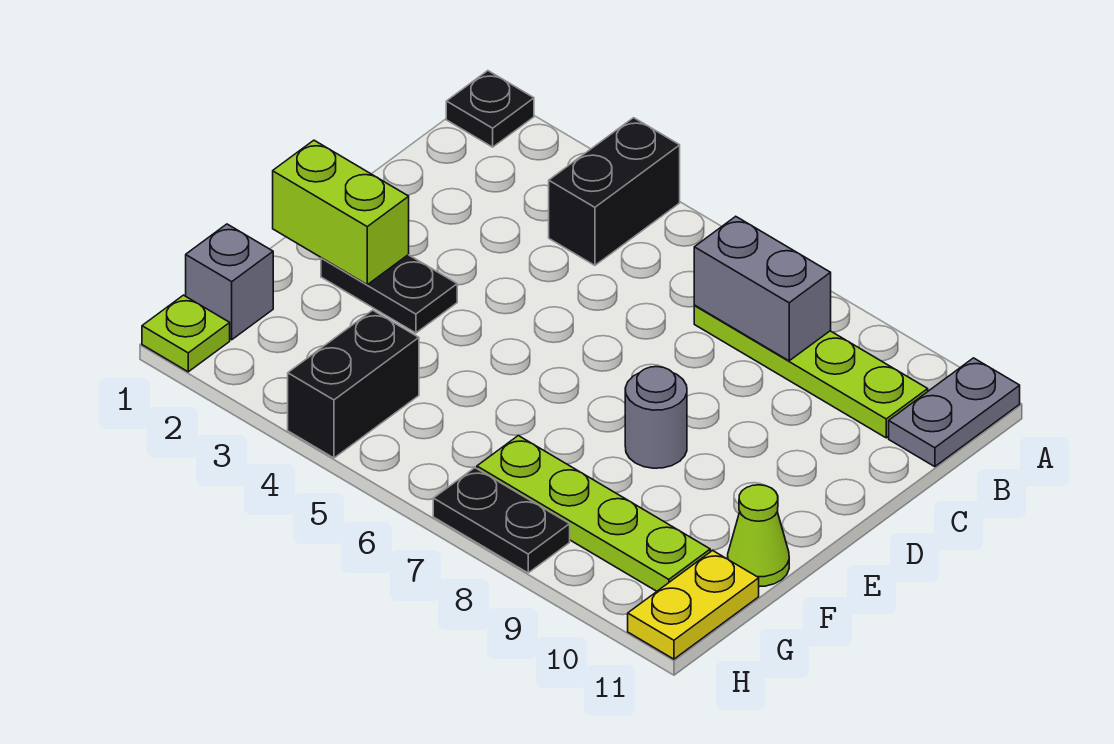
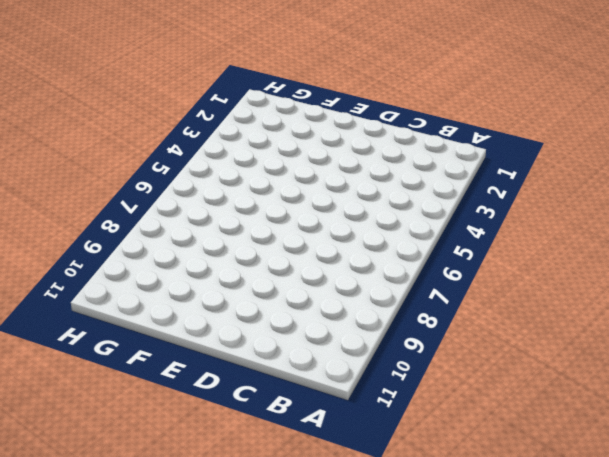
none -> black 1x1 plate [446,71,534,147]
none -> black 1x2 brick [549,118,680,265]
none -> grey 1x2 plate [889,358,1020,467]

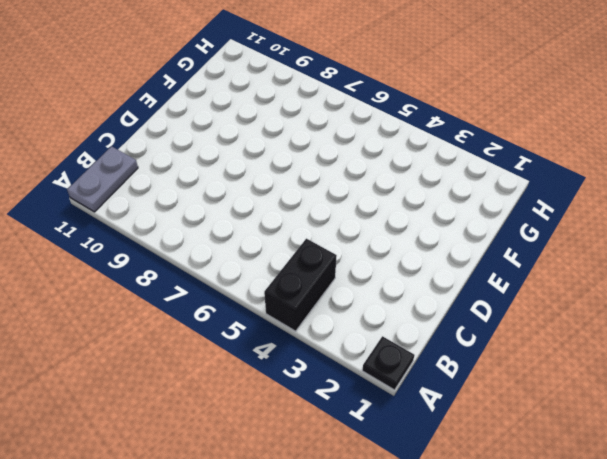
none -> lime 1x4 plate [694,306,928,438]
none -> black 1x2 plate [321,255,457,333]
none -> grey 1x1 round brick [625,367,687,468]

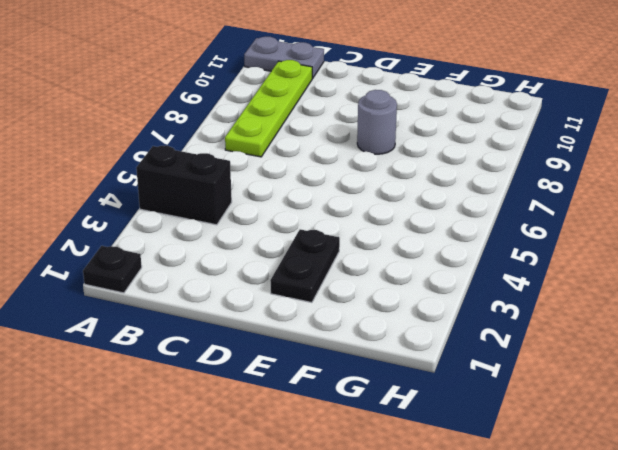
none -> lime 1x1 cone [728,485,789,587]
none -> grey 1x1 brick [186,224,273,340]
none -> black 1x2 brick [288,310,419,458]

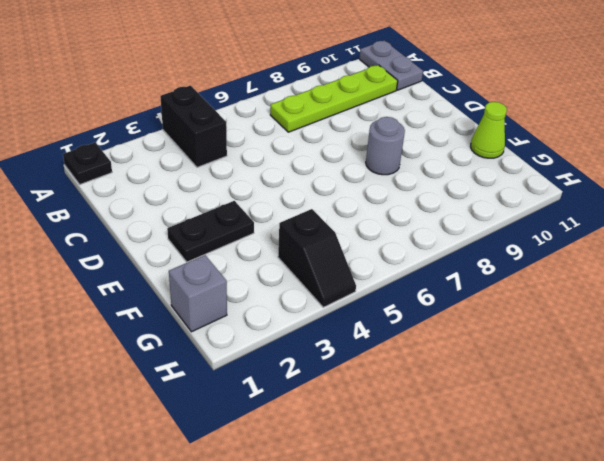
black 1x2 slope [278,209,356,307] -> black 1x2 brick [288,310,419,458]
none -> lime 1x4 plate [477,436,710,591]
none -> yellow 1x2 plate [628,551,759,659]
none -> lime 1x1 plate [142,295,230,372]

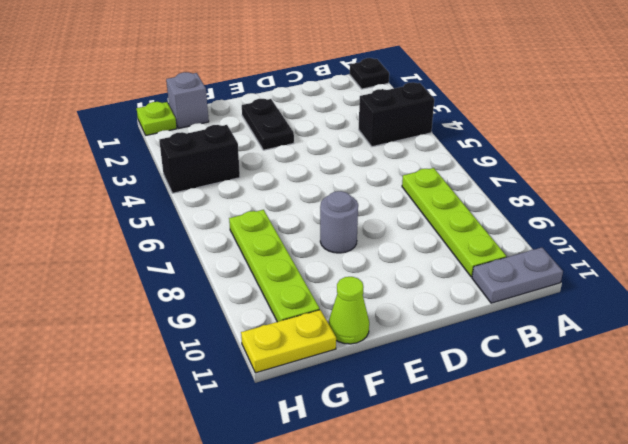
none -> black 1x2 plate [433,468,570,573]
none -> grey 1x2 brick [694,216,831,361]
none -> lime 1x2 brick [273,140,409,285]

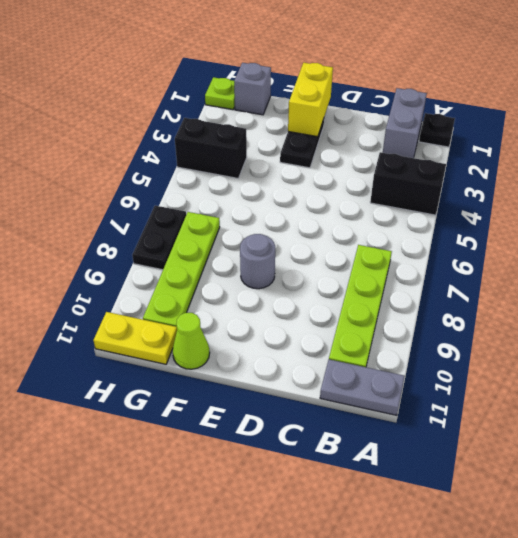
grey 1x2 brick [383,88,427,158] -> grey 1x2 brick moved to [694,216,831,361]
yellow 1x2 brick [288,63,333,137] -> lime 1x2 brick [273,140,409,285]

